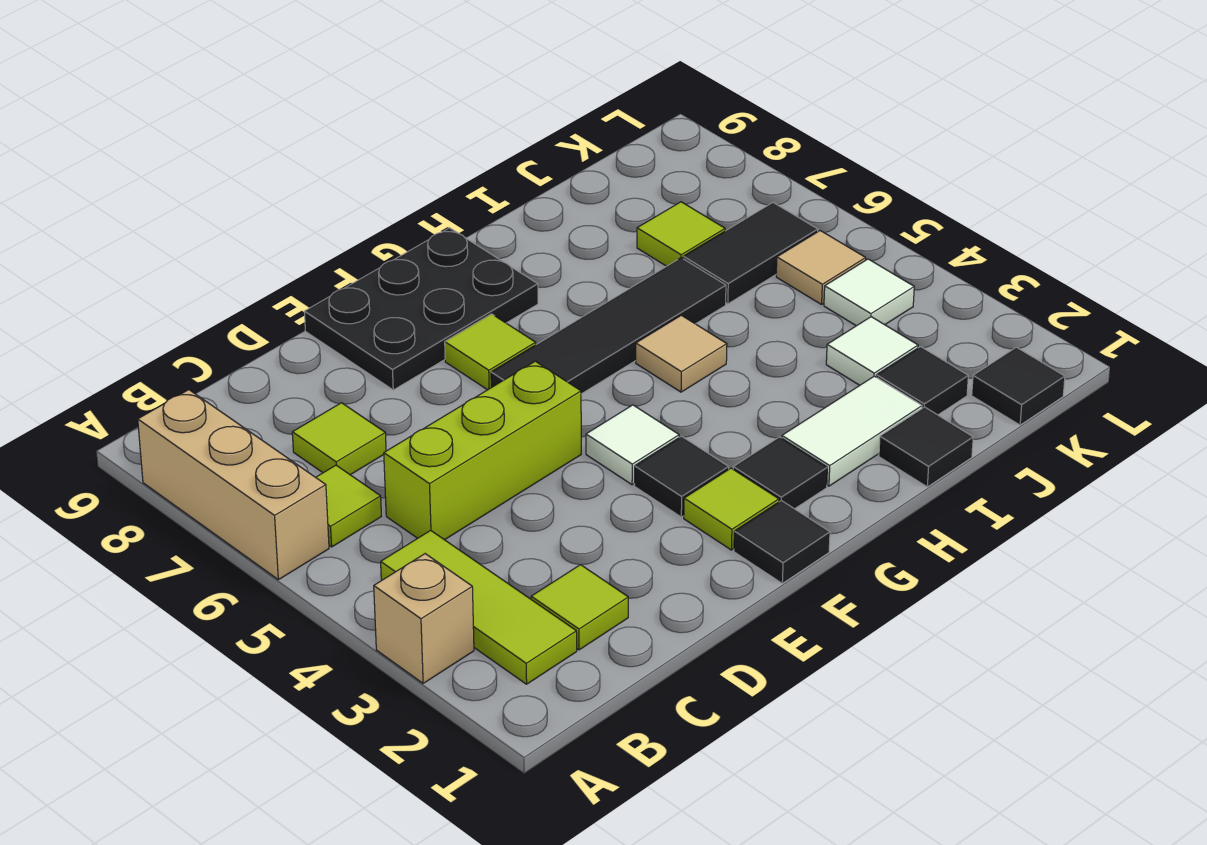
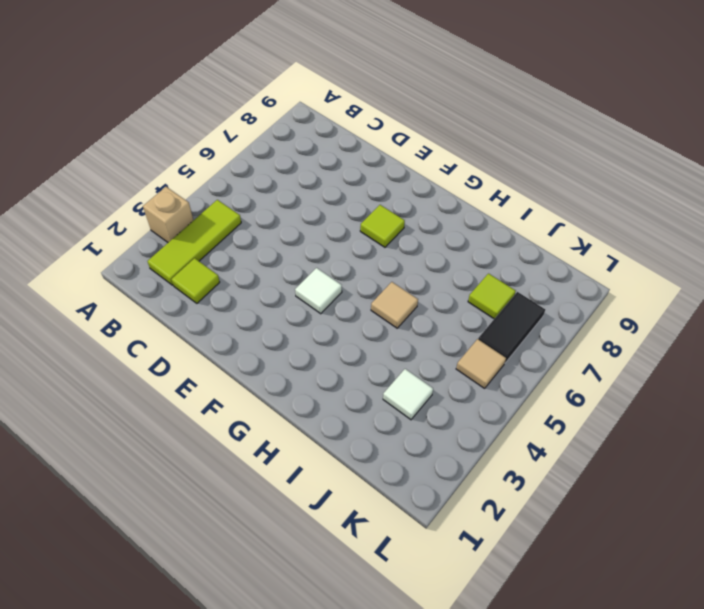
black 1x2 tile [478,292,545,363] -> black 1x2 tile turned to [683,203,818,304]
none -> tan 1x3 brick [138,390,329,580]
none -> lime 1x1 tile [316,465,381,547]
none -> lime 1x3 brick [384,361,581,540]

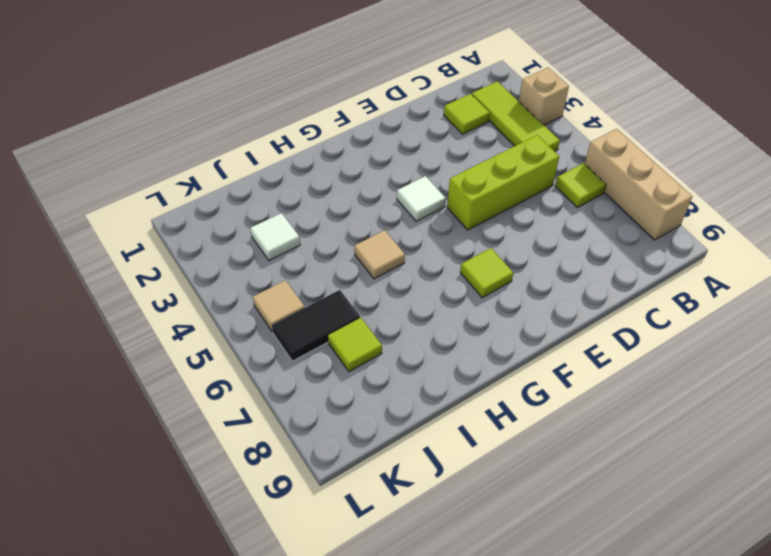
none -> lime 1x1 tile [292,403,386,475]
none -> black 2x3 plate [304,228,538,390]
none -> black 1x1 tile [734,501,830,583]

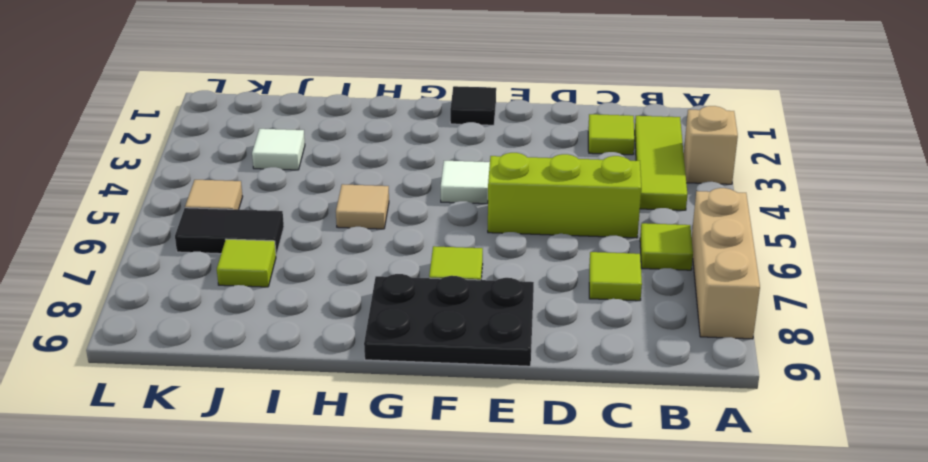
none -> lime 1x1 tile [684,468,779,550]
none -> black 1x1 tile [634,436,729,517]
none -> black 1x4 tile [491,258,726,394]

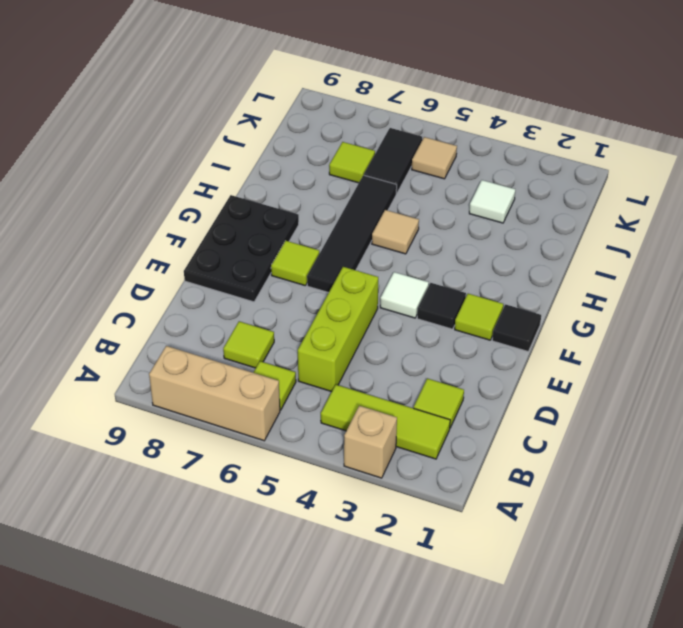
none -> black 1x1 tile [733,437,827,509]
none -> white 1x2 tile [782,376,922,486]
none -> black 1x1 tile [879,407,973,487]

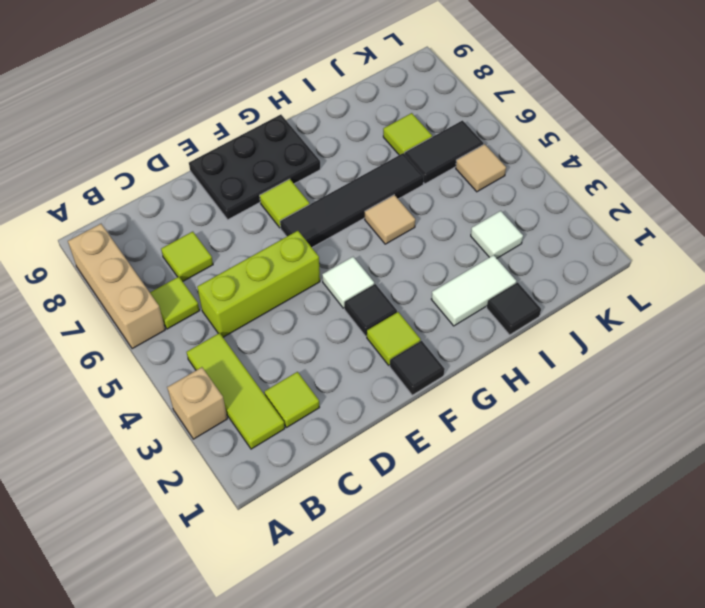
none -> black 1x1 tile [733,437,827,509]
none -> black 1x1 tile [876,347,968,415]
none -> black 1x1 tile [972,347,1065,425]

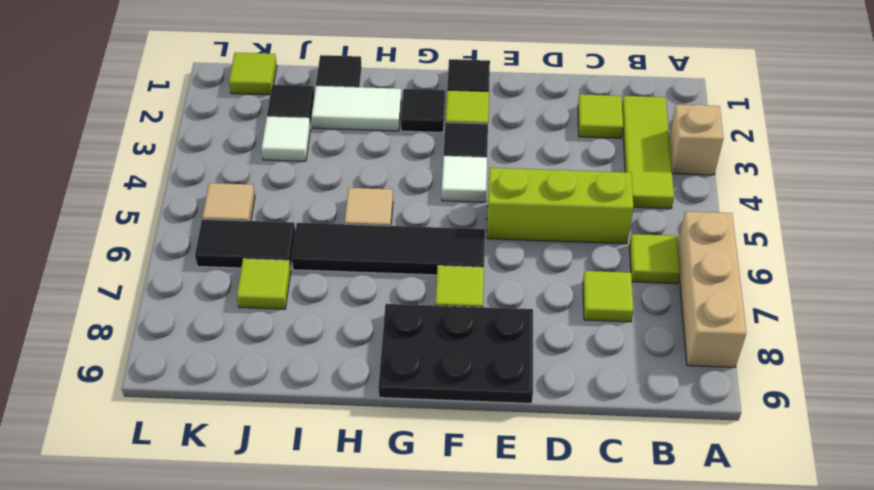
lime 1x1 tile [229,53,277,95] -> black 1x1 tile [972,347,1065,425]
none -> white 1x1 tile [824,259,914,326]

